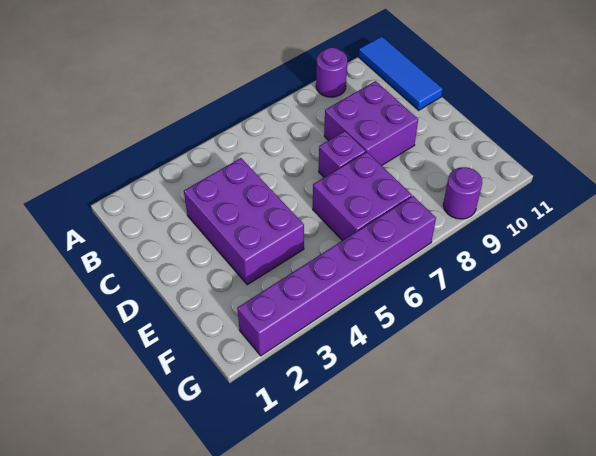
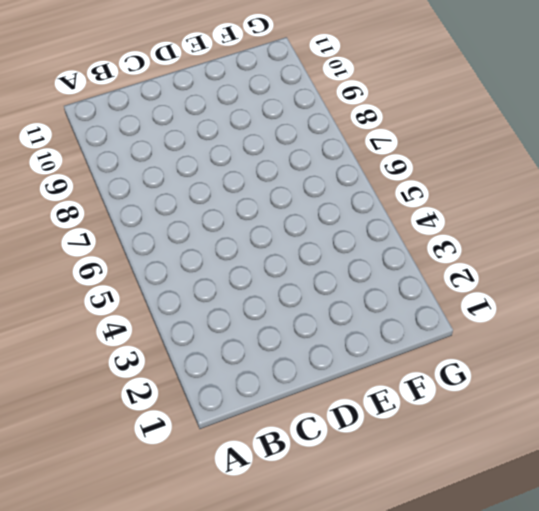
none -> purple 1x1 round brick [316,47,347,97]
none -> blue 1x3 tile [359,36,443,110]

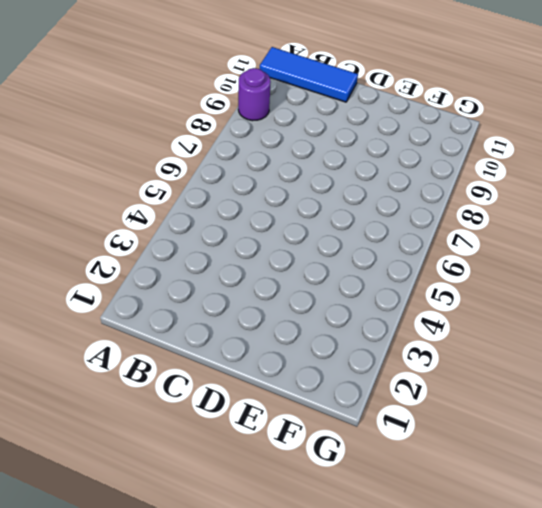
none -> purple 2x3 brick [184,158,304,285]
none -> purple 2x2 brick [324,81,418,166]

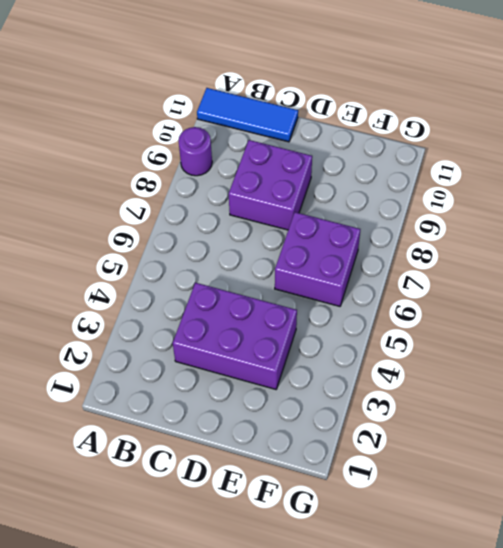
none -> purple 1x1 brick [319,131,366,177]
none -> purple 1x6 brick [237,196,436,356]

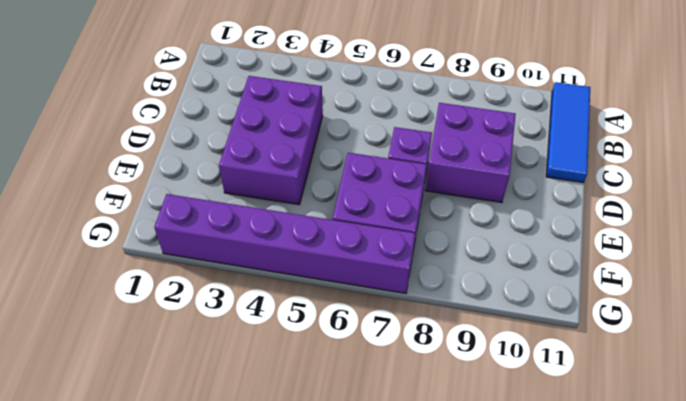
none -> purple 1x1 round brick [316,47,347,97]
none -> purple 1x1 round brick [443,167,482,219]

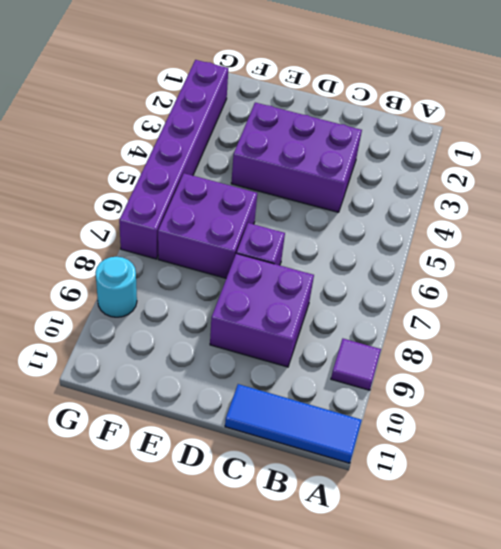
purple 1x1 tile [331,339,381,390] -> purple 1x1 round brick [316,47,347,97]
cyan 1x1 round brick [95,257,137,317] -> purple 1x1 round brick [443,167,482,219]

